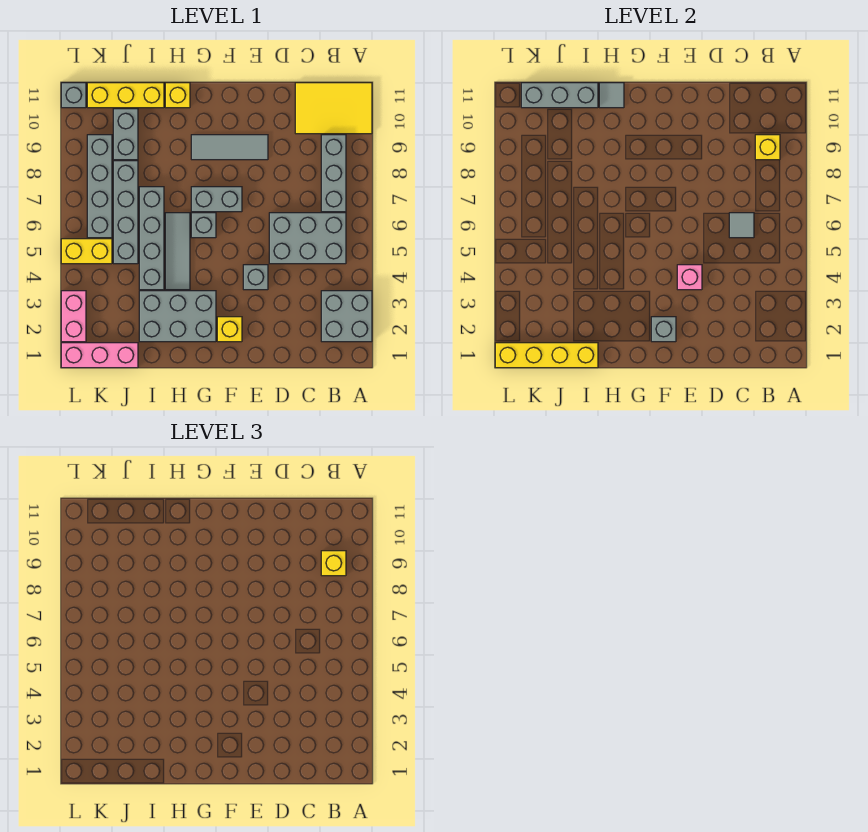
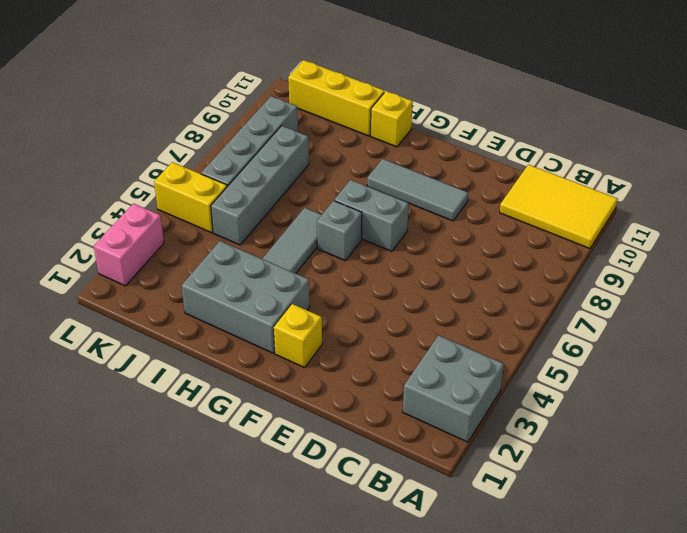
none -> grey 2x3 brick [269,213,346,264]
none -> grey 1x3 brick [321,135,346,212]
none -> grey 1x1 brick [243,265,268,290]

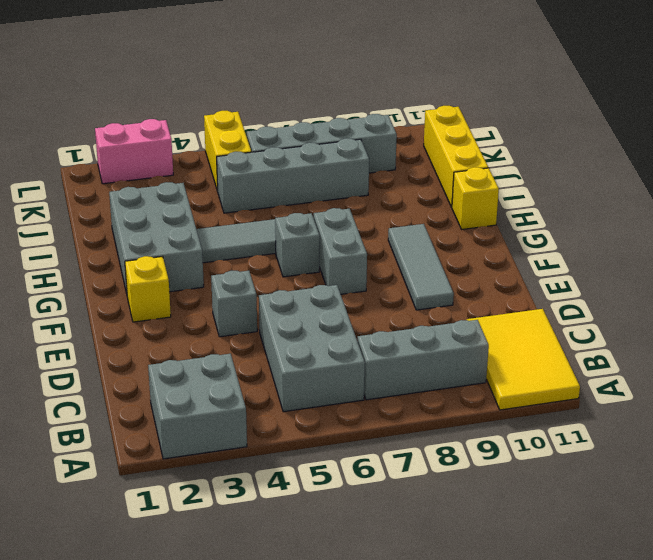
none -> grey 1x4 brick [139,187,164,290]
none -> pink 1x3 brick [61,343,138,368]
none -> grey 1x2 brick [113,109,138,160]

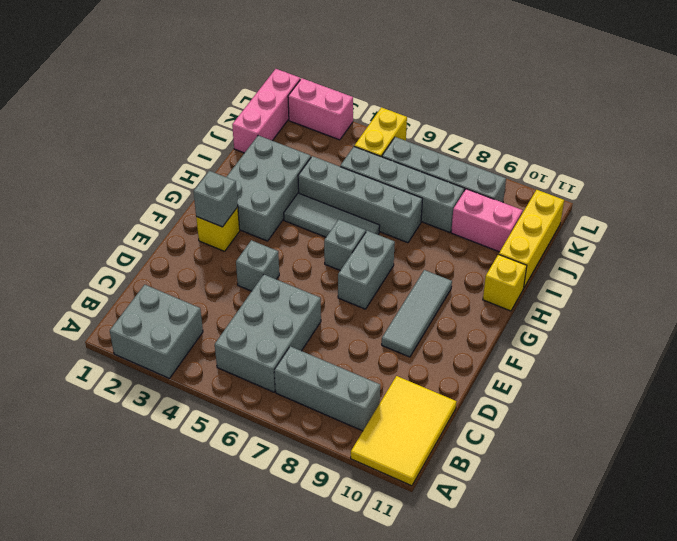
pink 1x2 brick [451,189,523,252] -> grey 1x2 brick [113,109,138,160]
none -> grey 1x1 brick [61,83,86,108]
none -> yellow 1x1 brick [755,135,780,160]
none -> grey 1x1 tile [729,213,754,238]

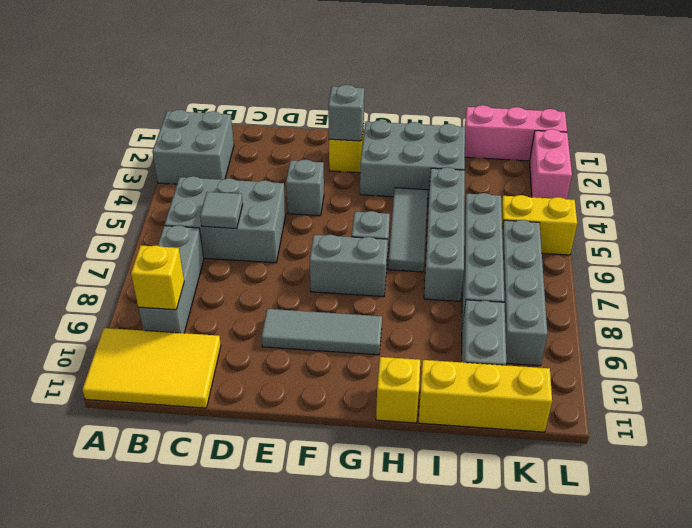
none -> grey 1x1 brick [61,83,86,108]
none -> pink 1x1 brick [677,265,702,290]
none -> grey 1x1 tile [599,83,624,108]

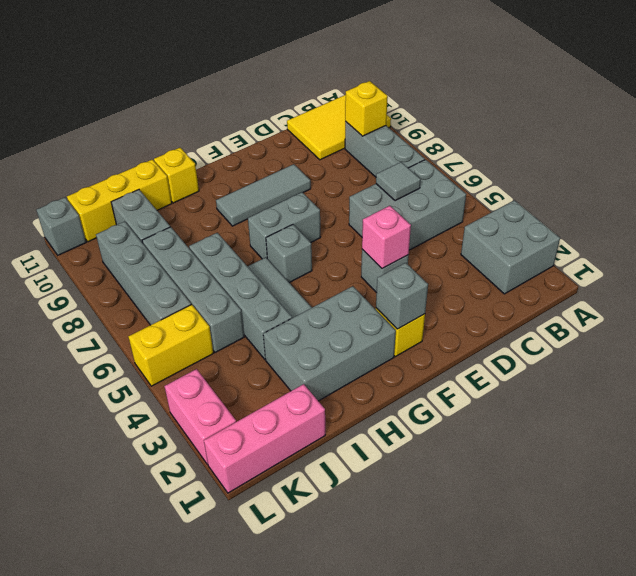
none -> grey 1x1 tile [599,83,624,108]
none -> yellow 1x4 brick [495,343,598,368]
none -> grey 1x3 brick [521,83,598,108]

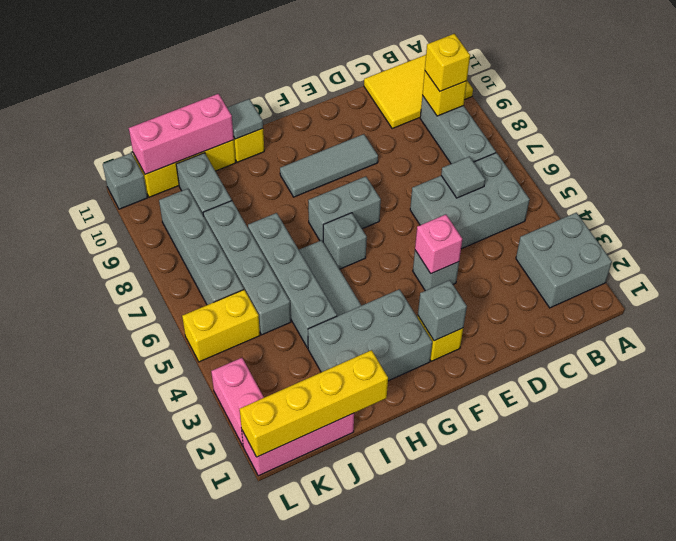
pink 1x3 brick [129,94,234,174] -> grey 1x3 brick [521,83,598,108]

